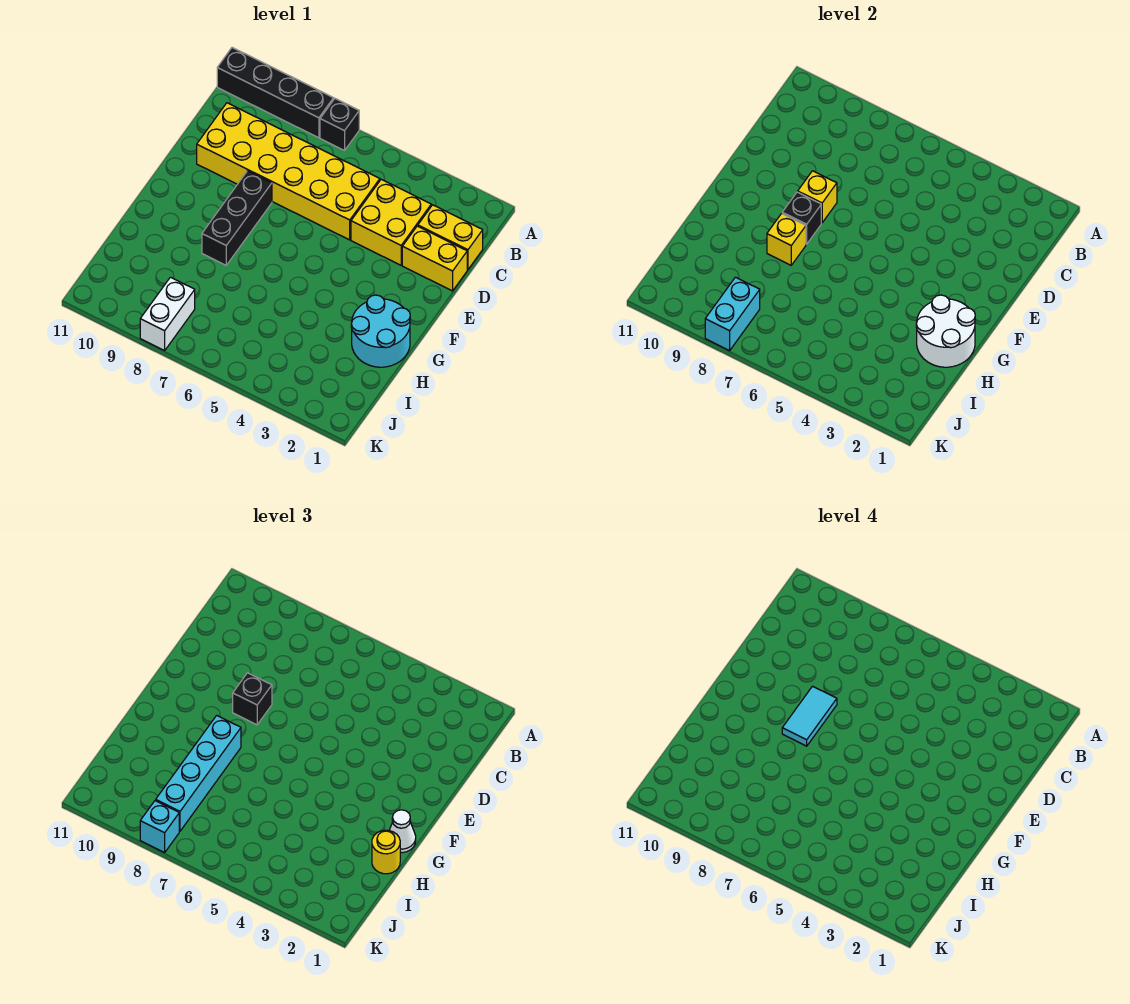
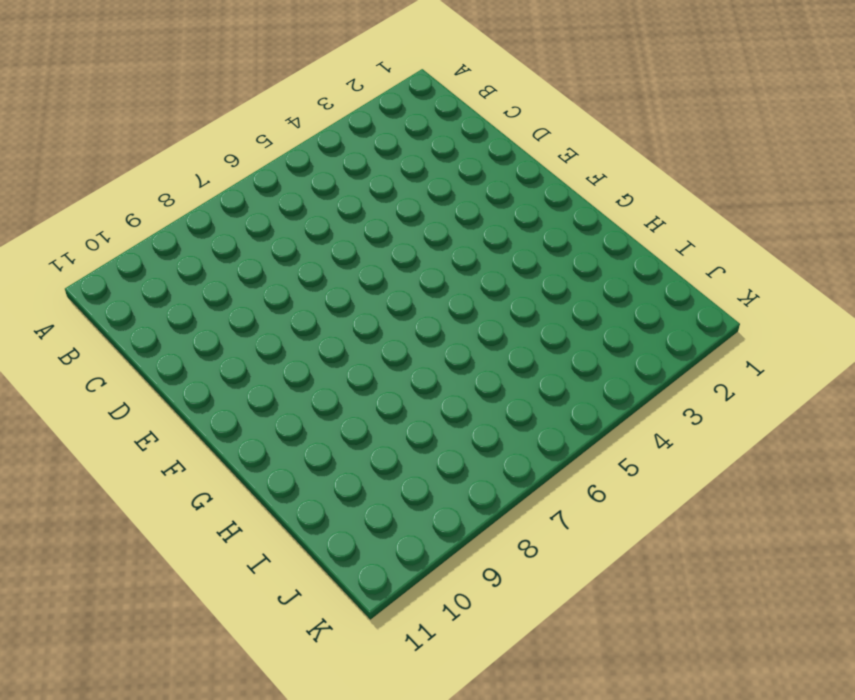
none -> black 1x1 brick [320,99,359,150]
none -> black 1x4 brick [217,48,334,138]
none -> yellow 1x2 brick [418,205,483,270]

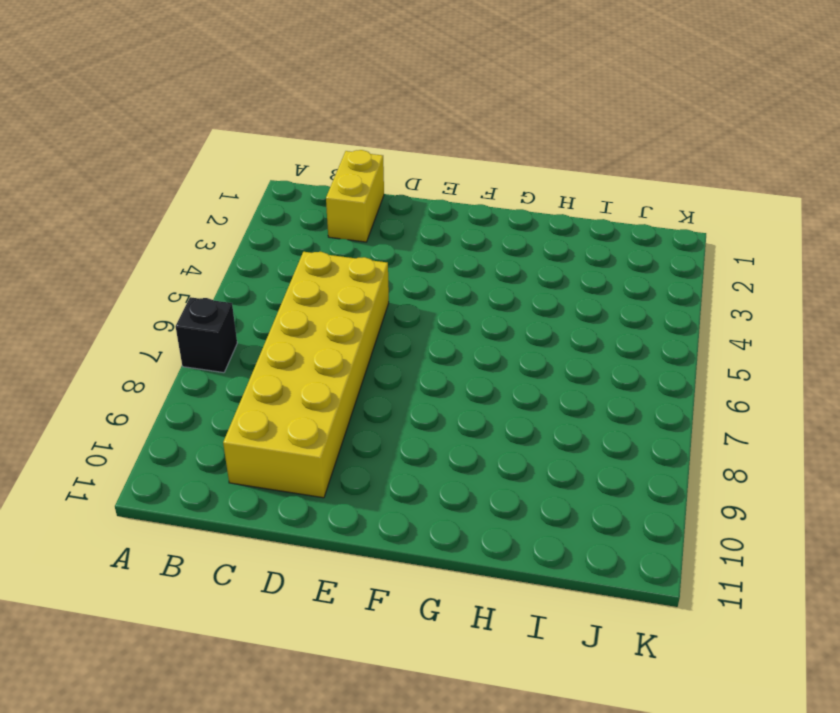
none -> black 1x4 brick [217,48,334,138]
none -> yellow 2x2 brick [351,179,431,265]
none -> yellow 1x2 brick [402,226,467,291]

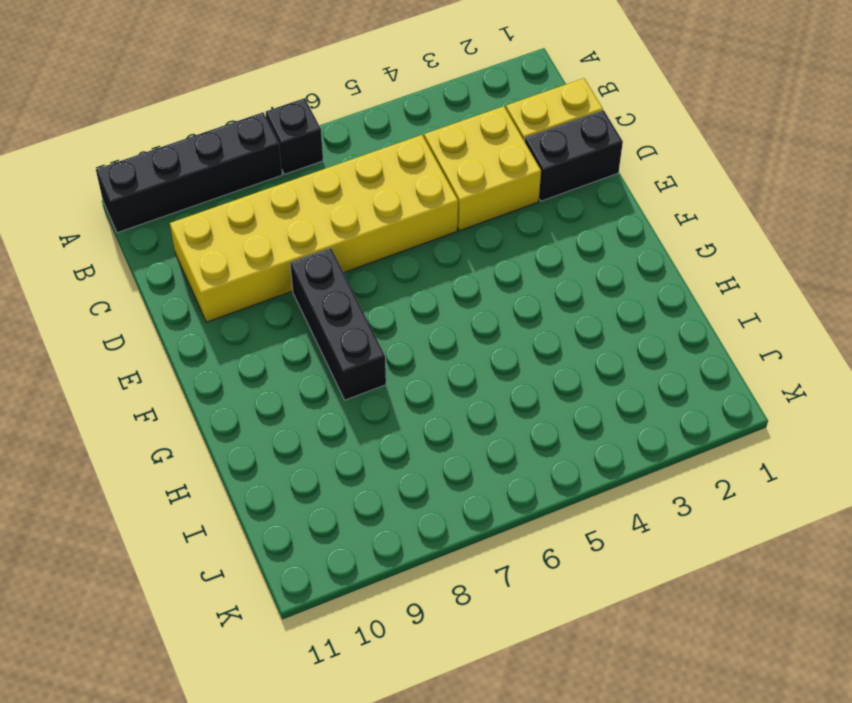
black 1x2 brick [525,110,623,201] -> yellow 1x2 brick [402,226,467,291]
none -> cyan 2x2 round brick [351,295,410,367]
none -> white 1x2 brick [140,277,195,351]
none -> yellow 1x1 brick [798,171,837,223]

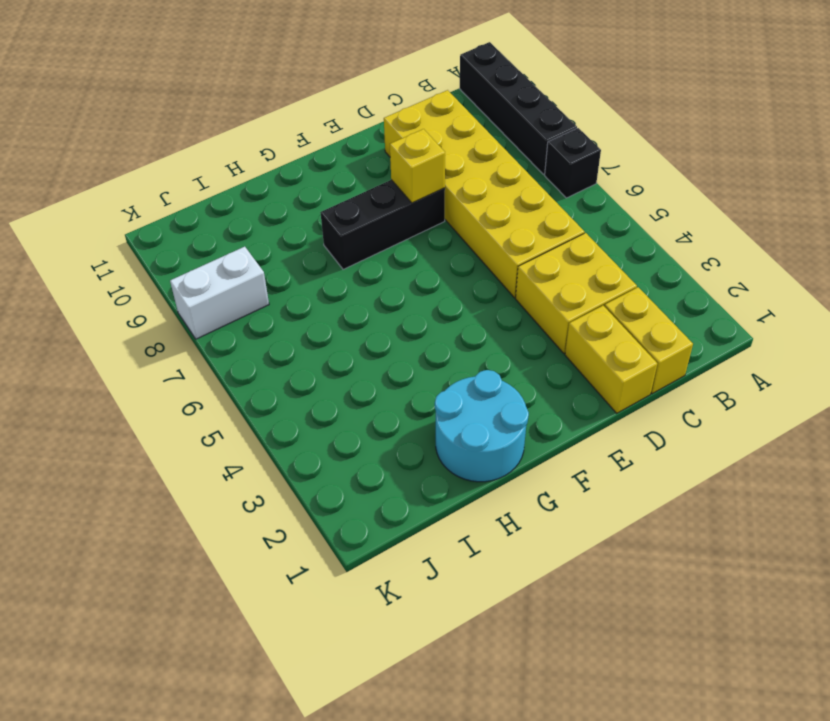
none -> black 1x1 brick [782,192,821,244]
none -> white 2x2 round brick [916,295,975,367]
none -> yellow 1x1 brick [767,213,806,265]

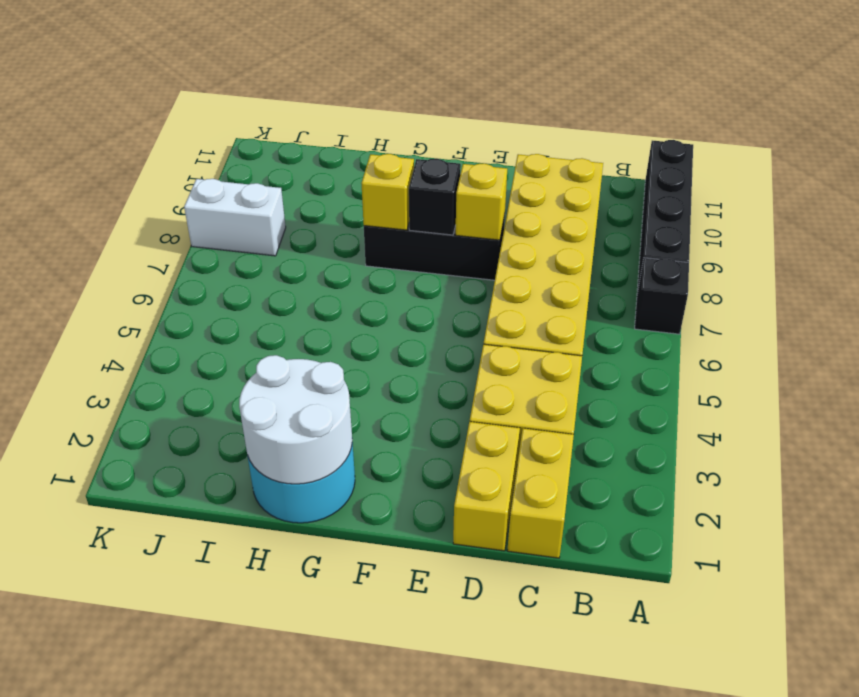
none -> cyan 1x2 brick [705,277,760,351]
none -> black 1x1 brick [233,673,272,725]
none -> white 1x1 cone [389,810,416,853]

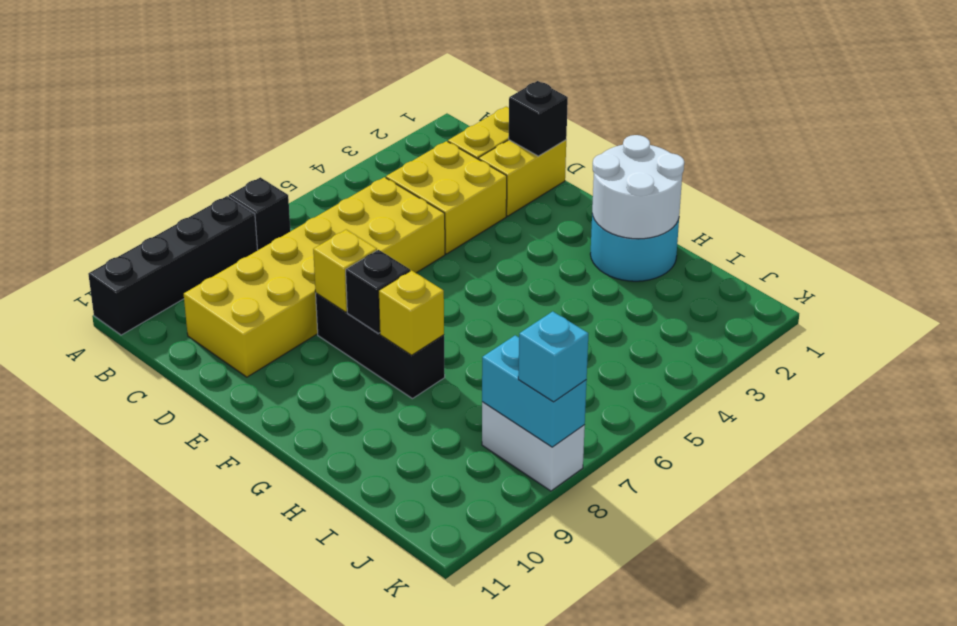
black 1x1 brick [509,81,568,156] -> black 1x1 brick moved to [233,673,272,725]
none -> white 1x1 cone [389,810,416,853]
none -> cyan 1x4 brick [156,715,241,831]
none -> yellow 1x1 round brick [372,830,400,874]

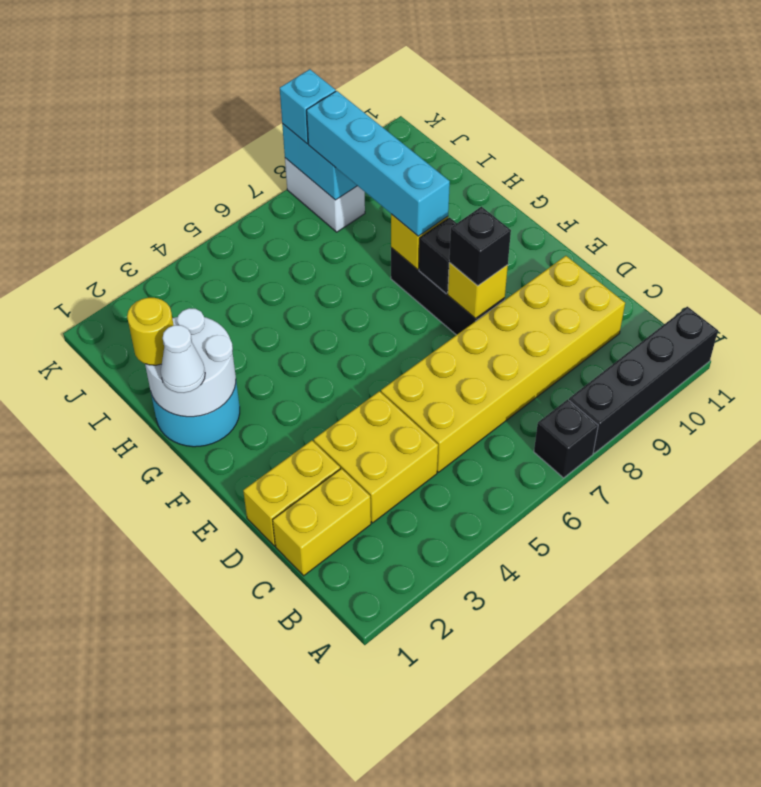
none -> cyan 1x2 tile [782,686,837,746]

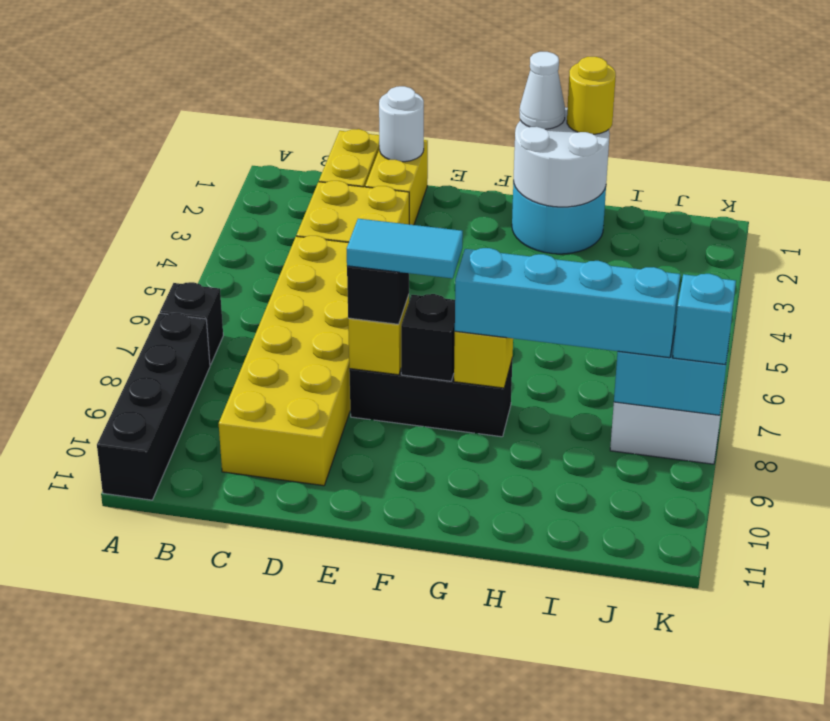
white 1x1 round brick [379,86,424,162] -> none

